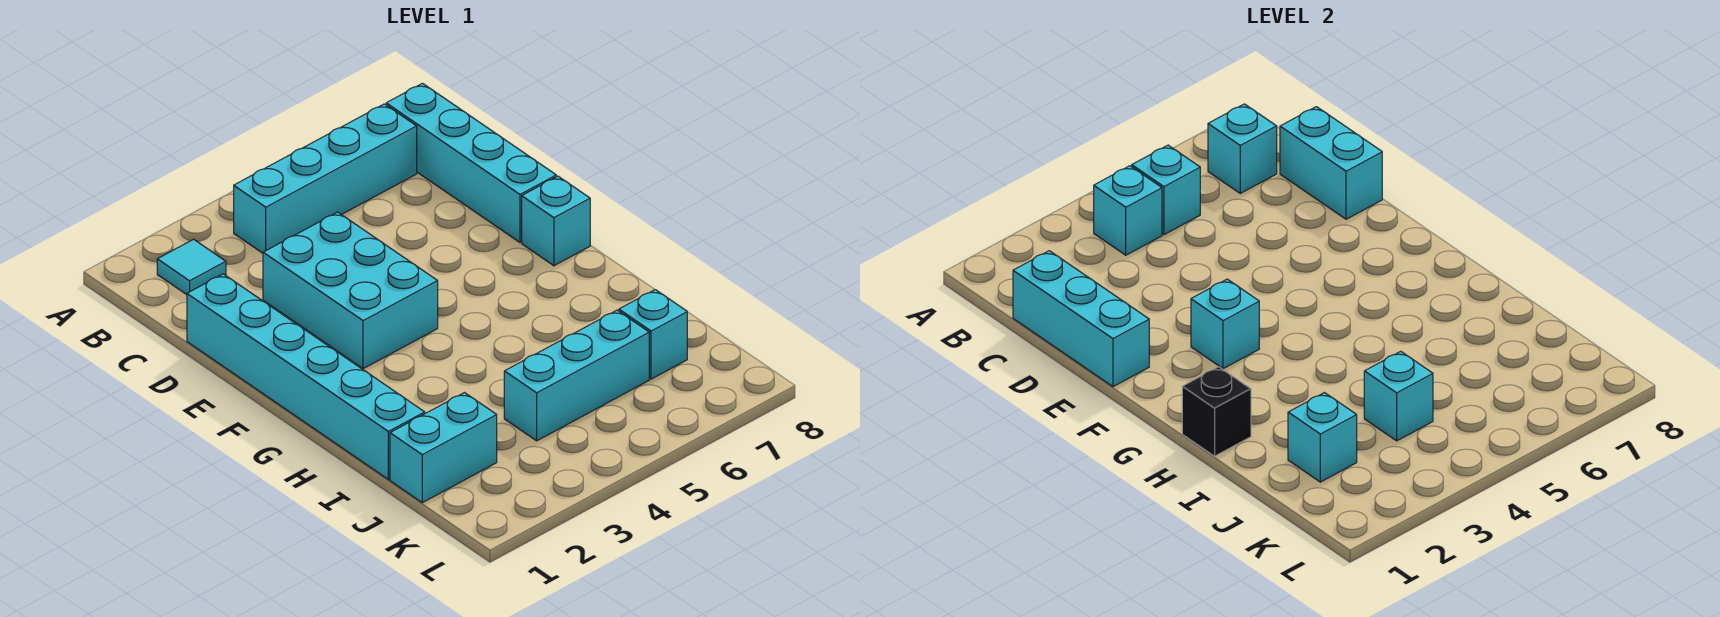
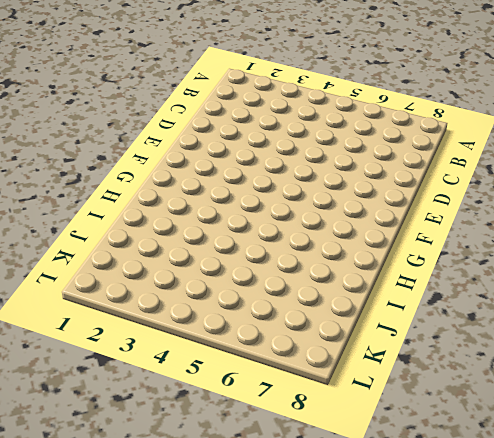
none -> cyan 1x1 tile [157,239,226,295]
none -> cyan 1x4 brick [234,104,417,253]
none -> cyan 1x4 brick [386,83,556,242]

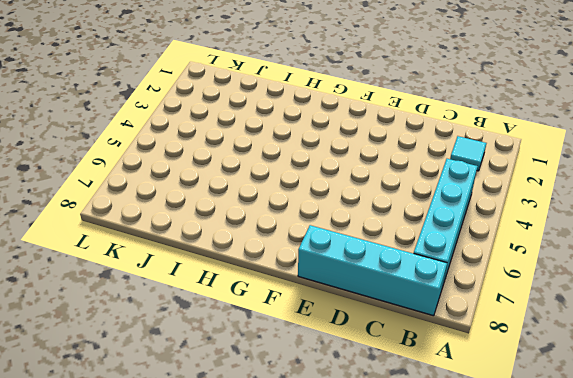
none -> cyan 1x6 brick [187,274,425,479]
none -> cyan 2x3 brick [263,212,438,369]
none -> cyan 1x1 brick [522,176,590,266]

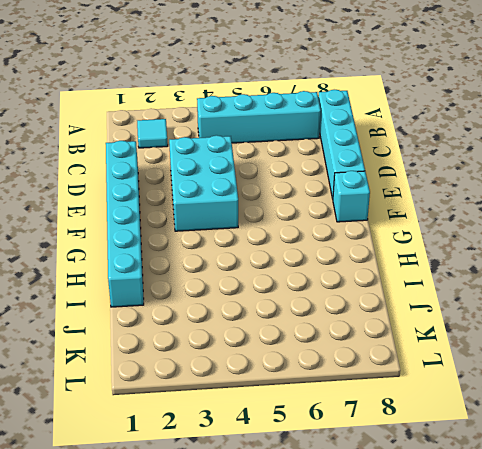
none -> cyan 1x2 brick [390,393,497,503]
none -> cyan 1x3 brick [504,310,649,441]
none -> cyan 1x1 brick [619,290,687,379]

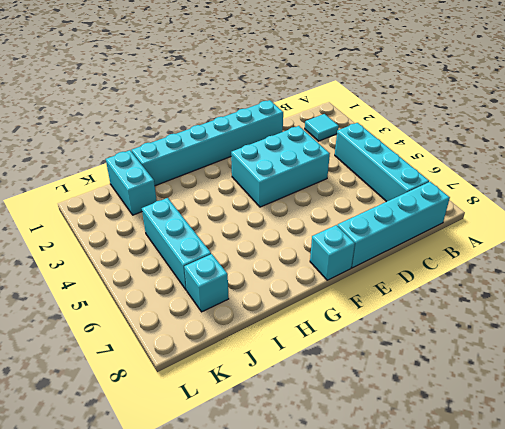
none -> cyan 1x1 brick [1094,166,1162,255]
none -> cyan 1x1 brick [1132,145,1200,235]
none -> cyan 1x1 brick [1208,104,1277,193]

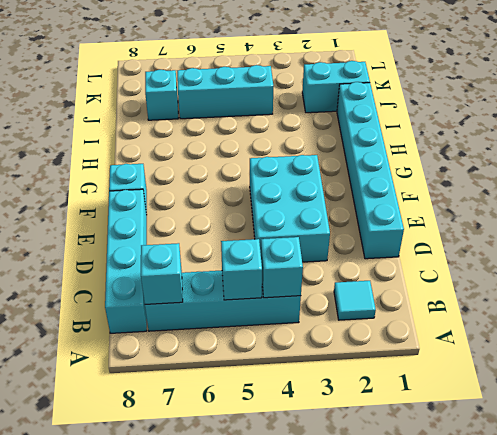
none -> cyan 1x3 brick [1013,251,1149,387]
none -> cyan 1x2 brick [1280,107,1382,219]
none -> cyan 1x1 brick [1191,279,1259,369]

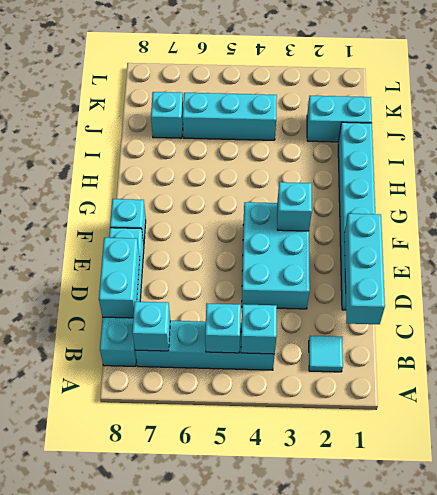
none -> black 1x1 brick [1182,367,1251,456]
none -> cyan 1x1 brick [1288,393,1357,482]
none -> cyan 1x1 brick [1364,351,1433,441]

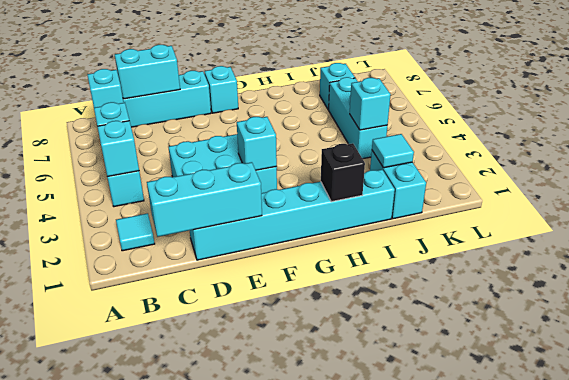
cyan 1x1 tile [372,134,414,168] -> cyan 1x1 brick [1288,393,1357,482]

